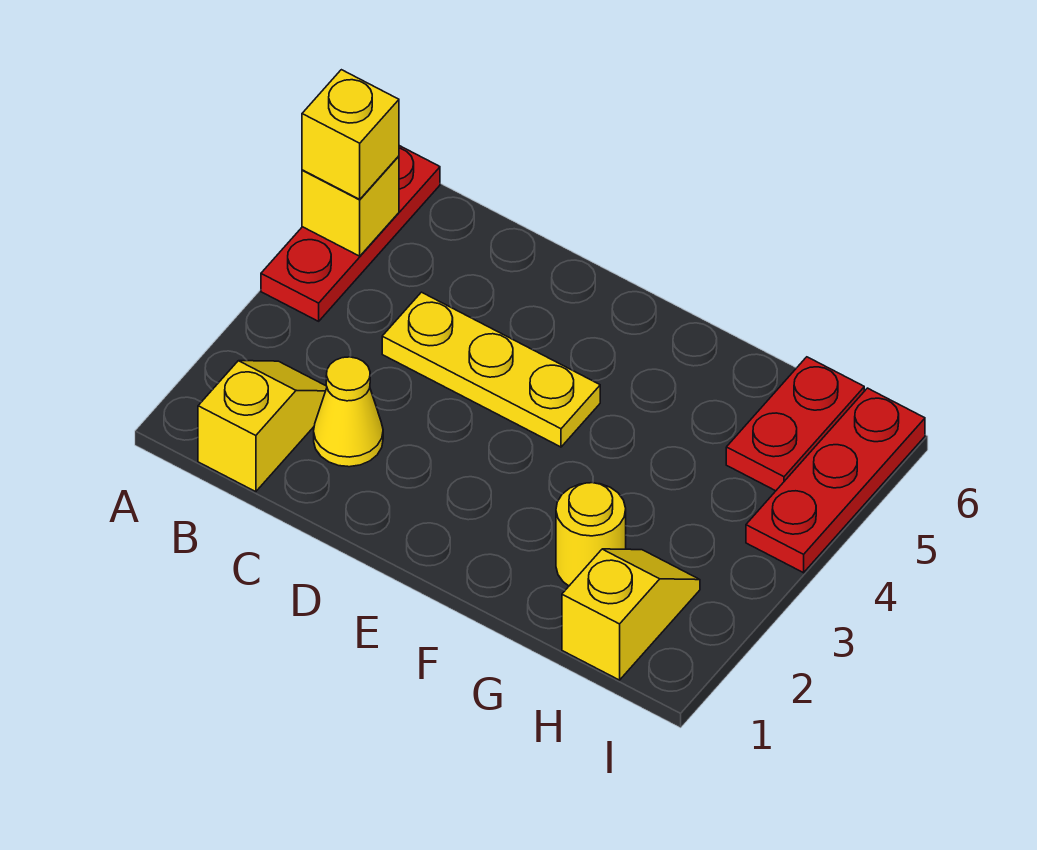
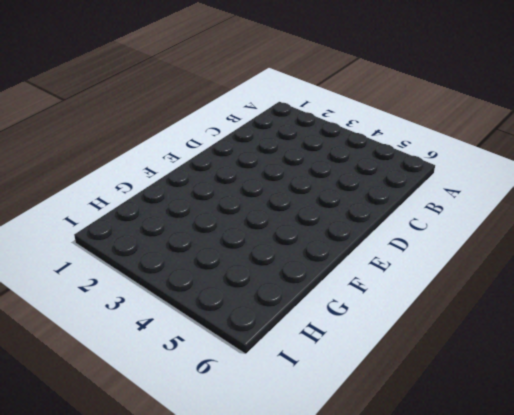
none -> red 1x3 plate [261,146,440,321]
none -> yellow 1x2 slope [198,361,327,492]

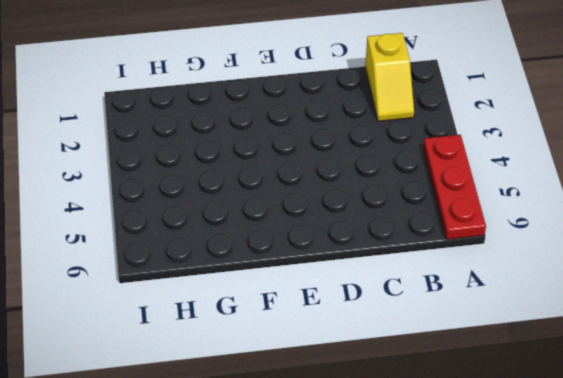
none -> yellow 1x1 cone [314,357,383,467]
none -> yellow 1x3 plate [382,292,600,447]

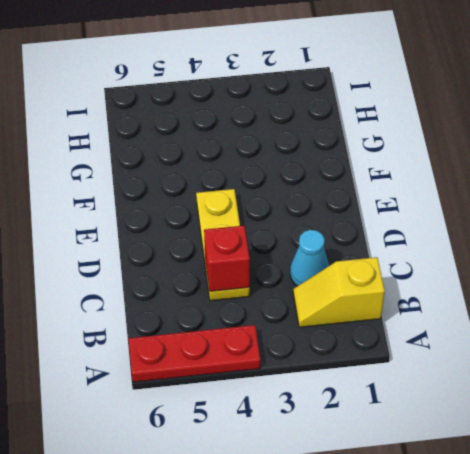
cyan 1x1 cone [290,230,329,286] -> yellow 1x1 cone [314,357,383,467]
red 1x1 brick [204,226,250,291] -> none
none -> yellow 1x1 round brick [556,483,626,586]
none -> yellow 1x2 slope [562,549,700,680]

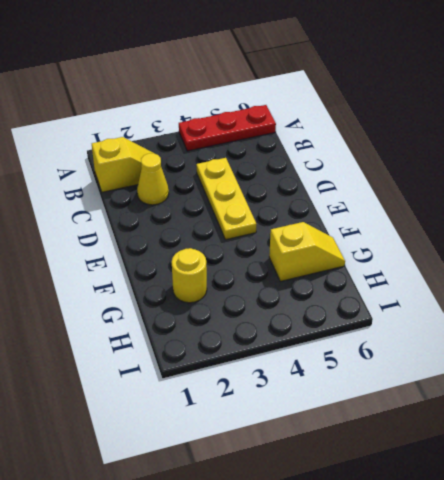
yellow 1x2 slope [269,222,345,281] -> yellow 1x2 slope moved to [562,549,700,680]
none -> red 1x2 plate [726,357,864,491]
none -> red 1x3 plate [746,388,925,573]

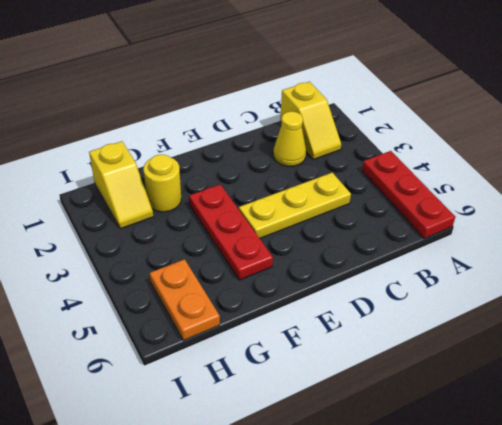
red 1x3 plate [189,184,273,280] -> red 1x3 plate moved to [746,388,925,573]
orange 1x2 plate [150,259,220,340] -> red 1x2 plate [726,357,864,491]
none -> yellow 1x1 brick [302,156,399,256]
none -> yellow 1x1 brick [302,70,399,199]

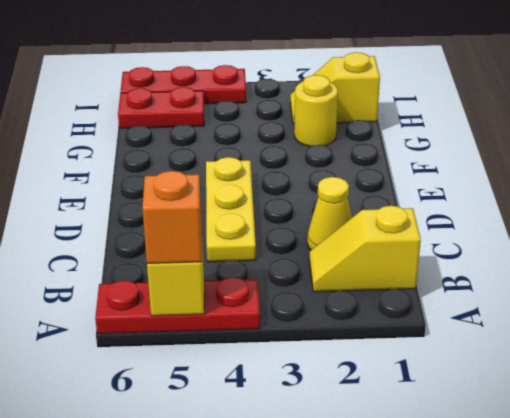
orange 1x1 brick [142,171,202,264] -> yellow 1x1 brick [302,70,399,199]

